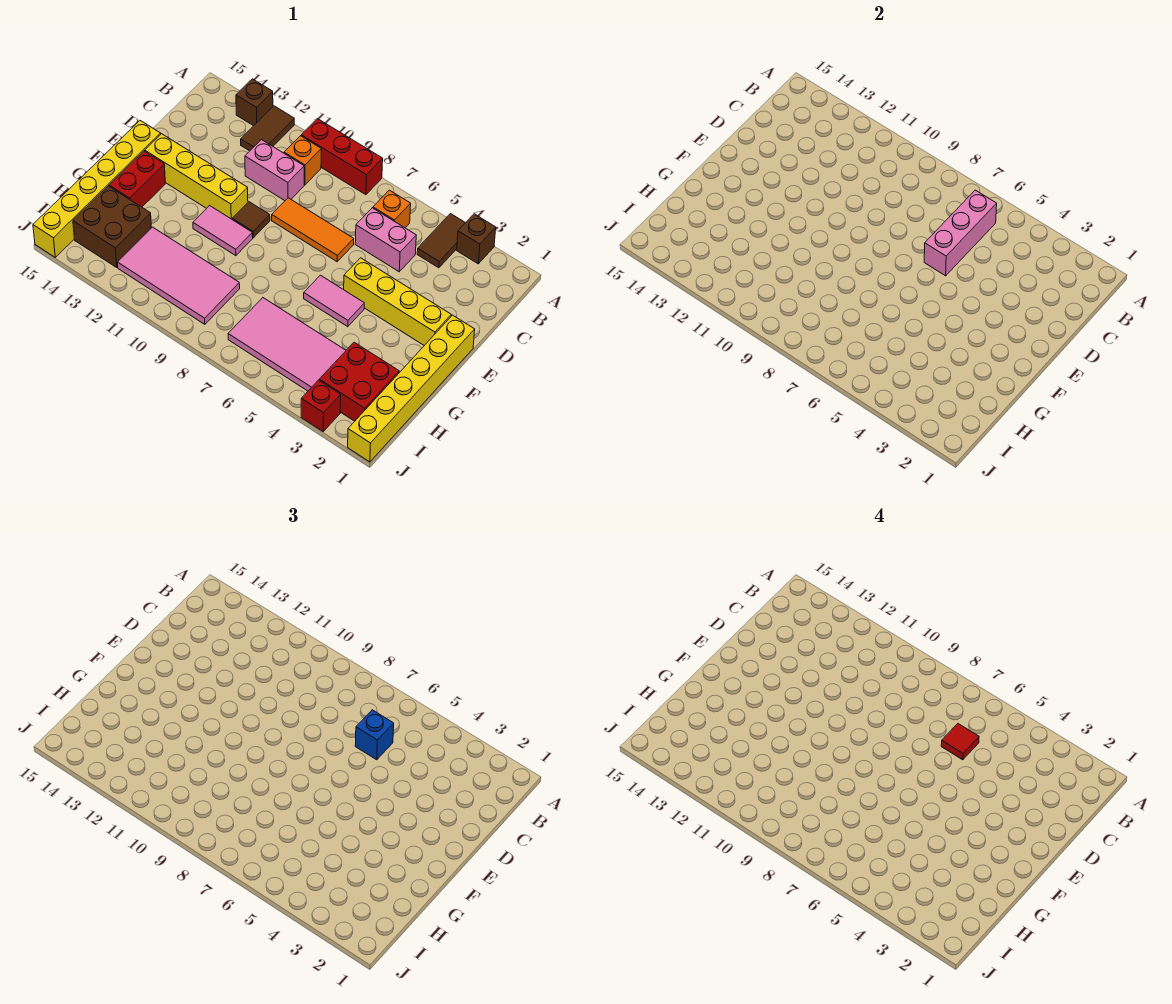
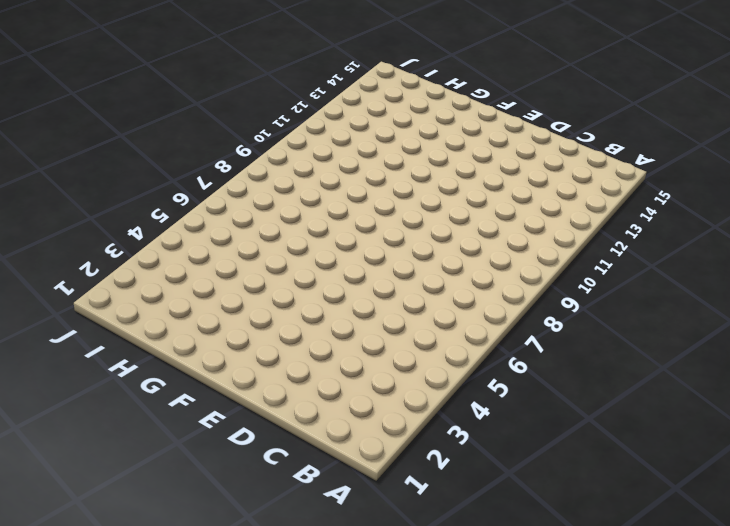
none -> brown 1x1 brick [457,214,496,264]
none -> brown 1x2 tile [417,214,465,268]
none -> red 1x3 brick [301,119,383,195]

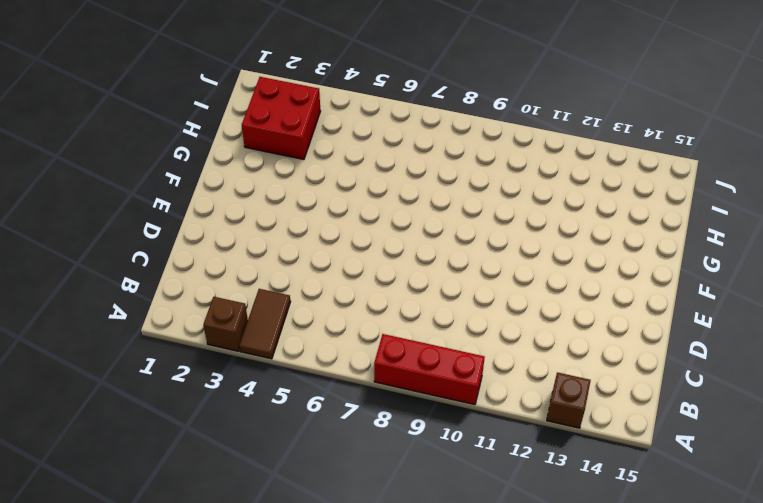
none -> brown 1x2 tile [241,106,294,151]
none -> orange 1x1 brick [373,190,411,228]
none -> orange 1x1 brick [284,136,321,185]

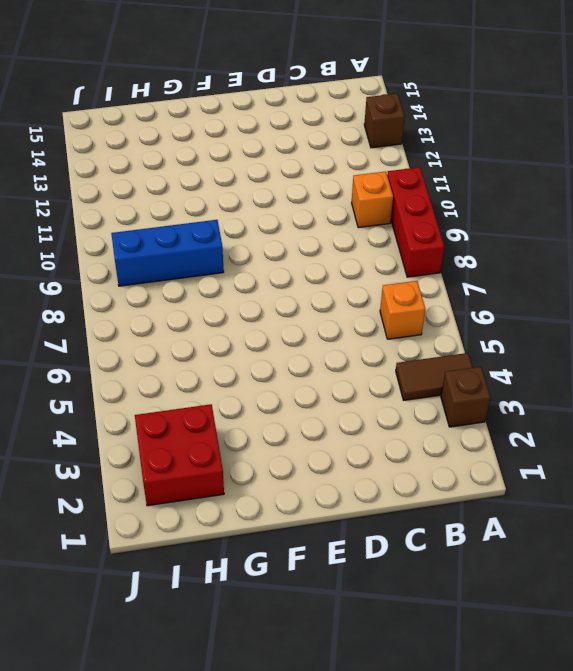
blue 1x3 brick [111,220,224,286] -> pink 2x4 tile [117,227,240,324]
none -> brown 1x2 tile [241,106,294,151]
none -> pink 1x2 brick [355,208,416,272]
none -> pink 1x2 brick [245,140,304,201]

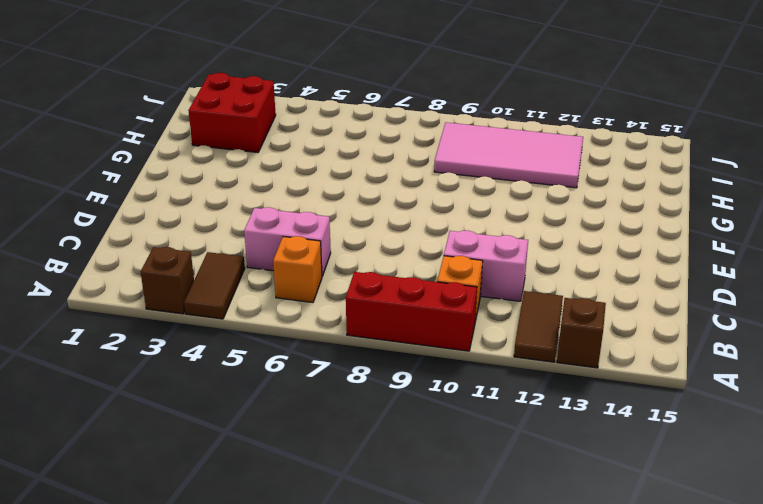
none -> orange 1x3 tile [272,198,354,262]
none -> yellow 1x6 brick [348,315,475,462]
none -> yellow 1x4 brick [344,258,451,345]

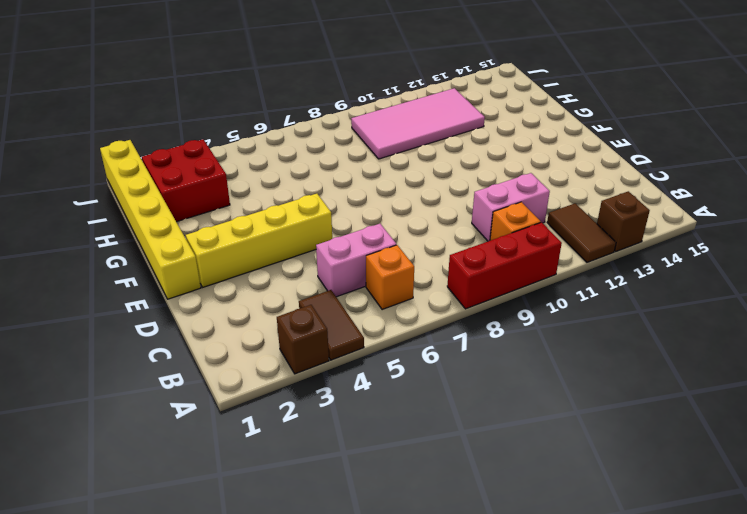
none -> orange 1x3 tile [272,198,354,262]
none -> brown 1x1 tile [232,202,270,238]
none -> yellow 1x4 brick [145,134,248,219]

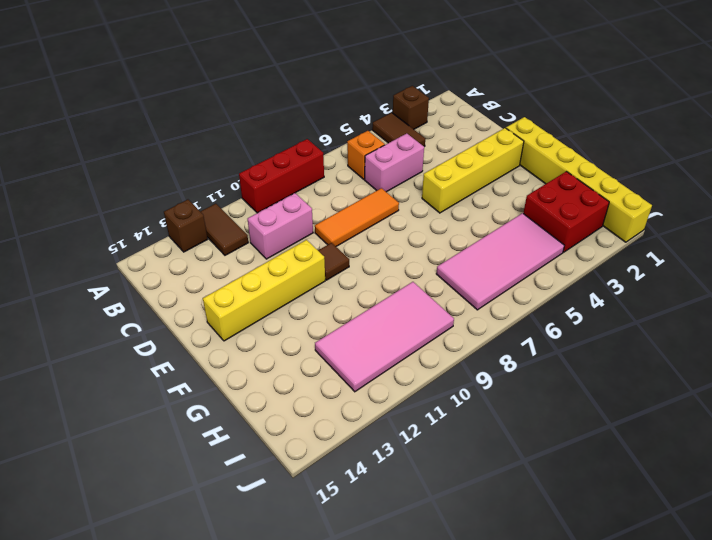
none -> orange 1x1 brick [284,136,321,185]
none -> yellow 1x6 brick [33,121,161,257]
none -> pink 1x2 tile [304,275,364,327]

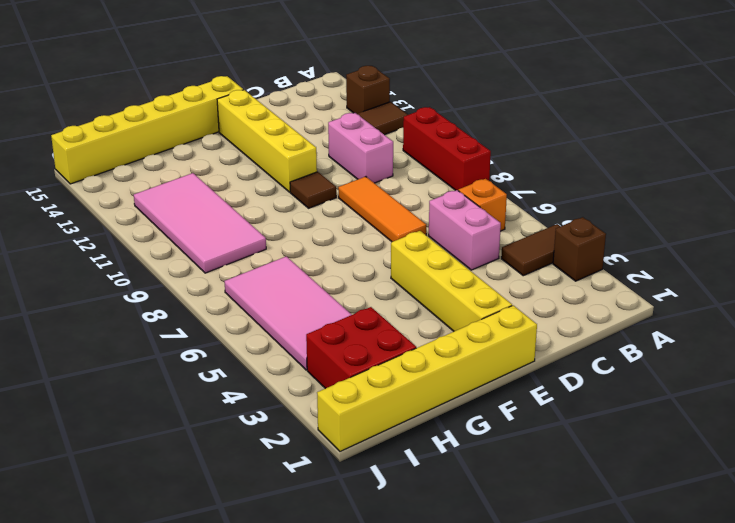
none -> orange 1x1 brick [284,136,321,185]
none -> pink 1x2 tile [304,275,364,327]
none -> pink 1x2 tile [193,206,253,256]

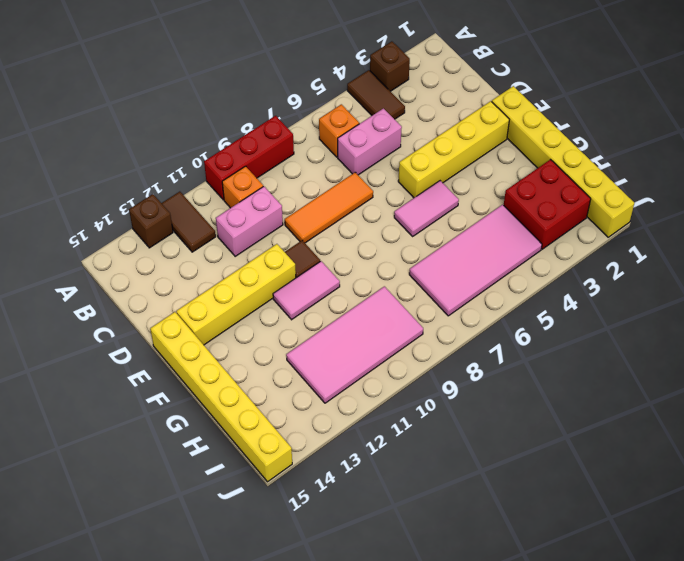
none -> red 1x2 brick [109,151,165,207]
none -> brown 2x2 brick [73,186,151,267]
none -> red 1x1 brick [301,380,341,431]

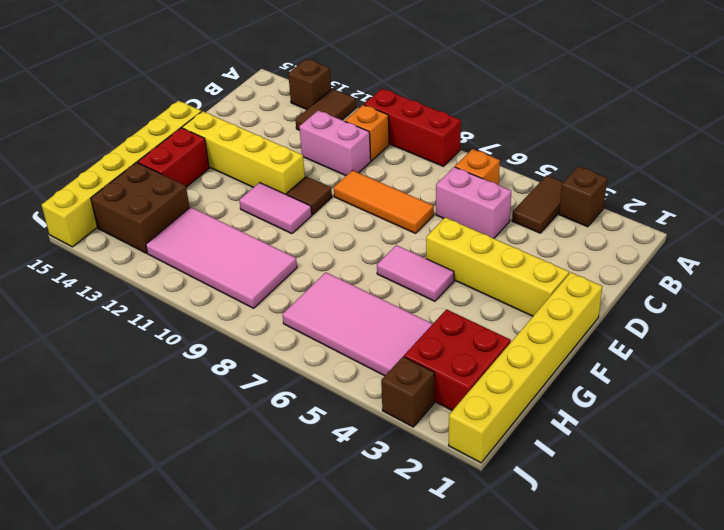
brown 1x1 brick [381,357,435,427] -> red 1x1 brick [301,380,341,431]
none -> pink 1x3 brick [924,190,997,276]
none -> blue 1x1 brick [355,710,394,760]
none -> red 1x1 tile [941,724,979,760]

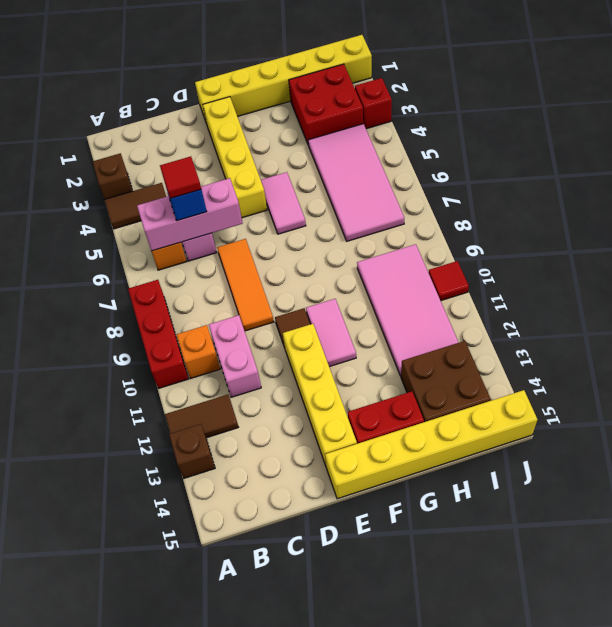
red 1x1 tile [428,261,469,301] -> none

